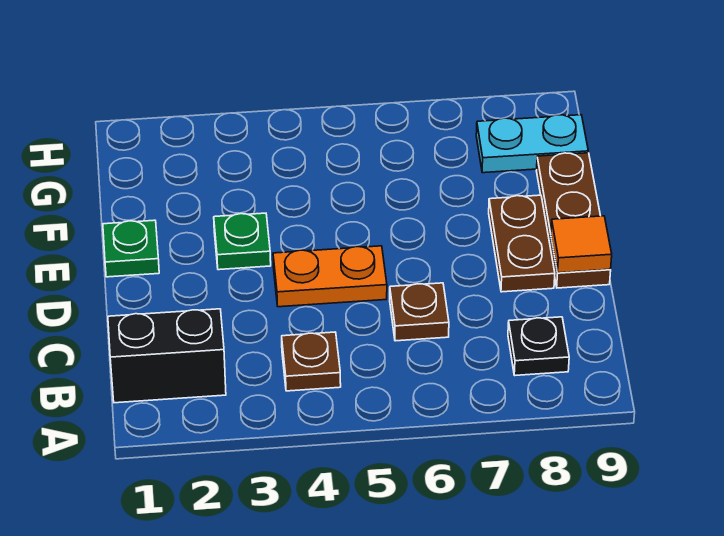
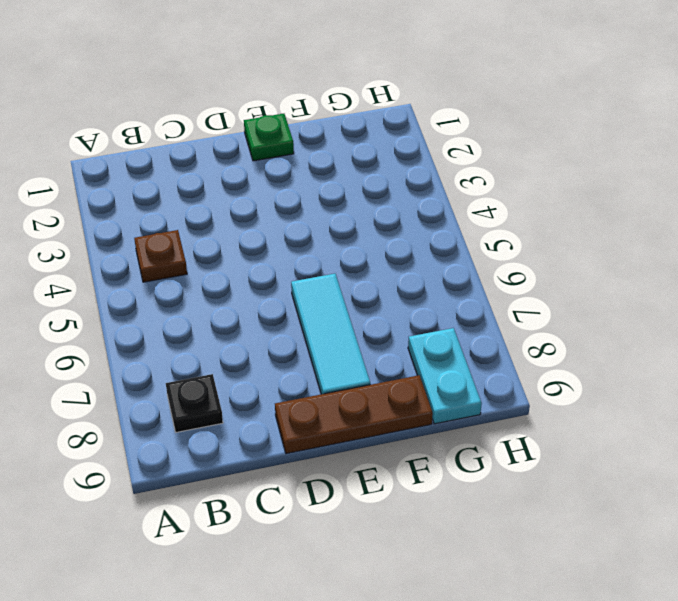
cyan 1x3 tile [291,274,370,394] -> brown 1x2 plate [489,195,555,292]
none -> black 1x2 brick [108,309,226,403]
none -> brown 1x1 plate [390,283,449,341]

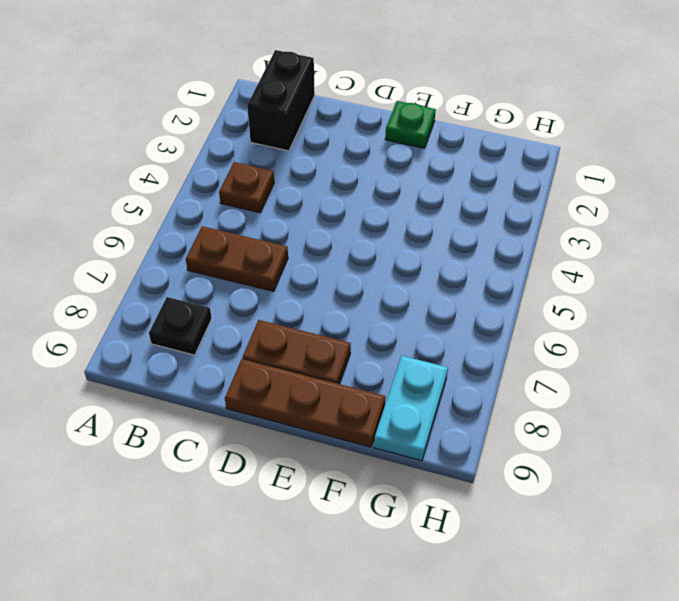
brown 1x2 plate [186,226,288,291] -> brown 1x1 plate [390,283,449,341]
none -> orange 1x2 plate [273,246,387,307]
none -> green 1x1 plate [214,213,271,270]

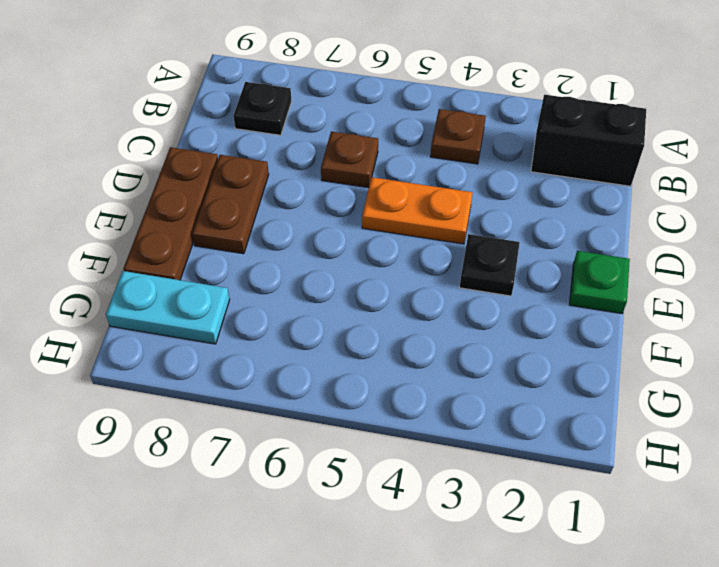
black 1x1 plate [459,234,520,296] -> green 1x1 plate [214,213,271,270]
none -> orange 1x1 tile [551,216,612,273]

